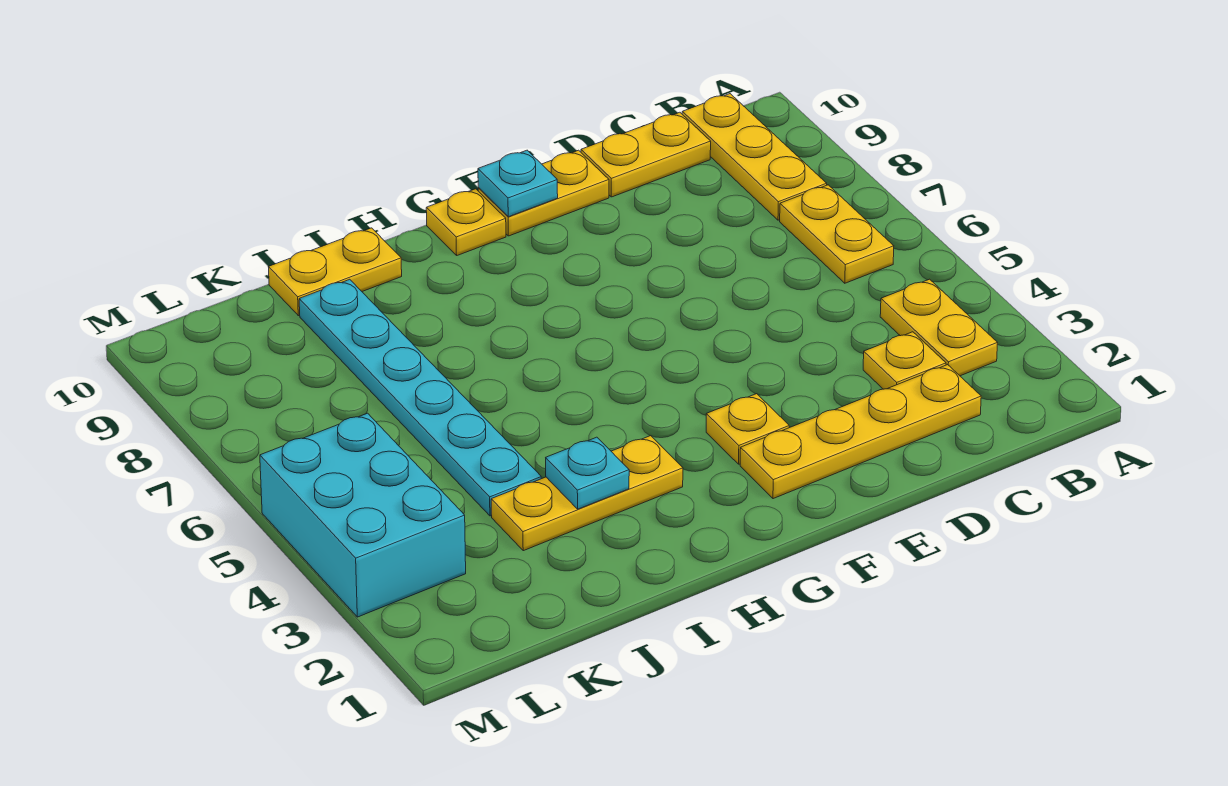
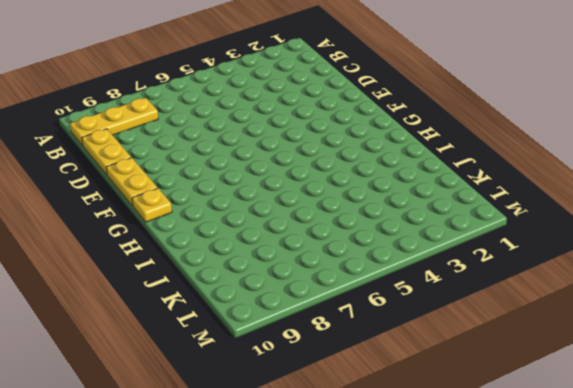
none -> yellow 1x2 plate [880,279,997,376]
none -> yellow 1x2 plate [780,185,894,283]
none -> yellow 1x4 plate [740,365,981,499]

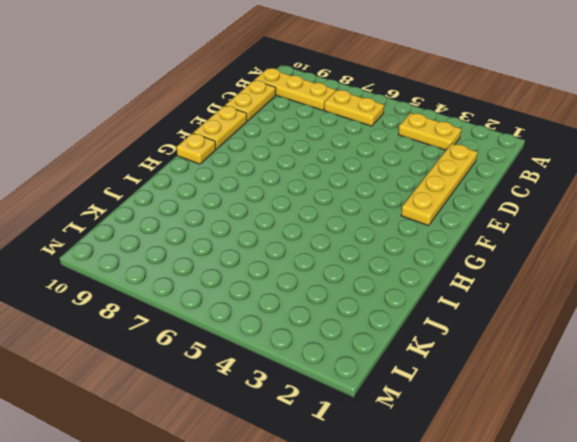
none -> yellow 1x1 plate [863,332,946,389]
none -> yellow 1x1 plate [706,394,789,464]
none -> yellow 1x3 plate [491,436,683,551]

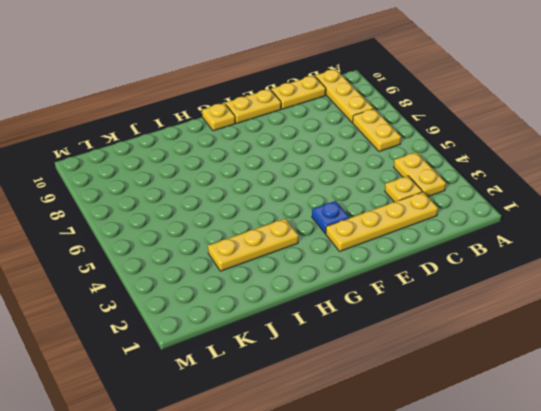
blue 1x1 plate [312,201,349,234] -> yellow 1x1 plate [706,394,789,464]
none -> yellow 1x2 plate [269,228,402,316]
none -> cyan 1x6 plate [299,279,541,516]
none -> cyan 2x3 brick [260,413,466,617]

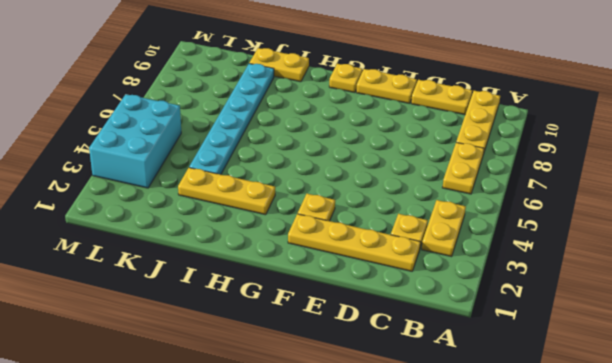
none -> cyan 1x1 plate [478,150,558,217]
none -> cyan 1x1 plate [546,437,629,509]

